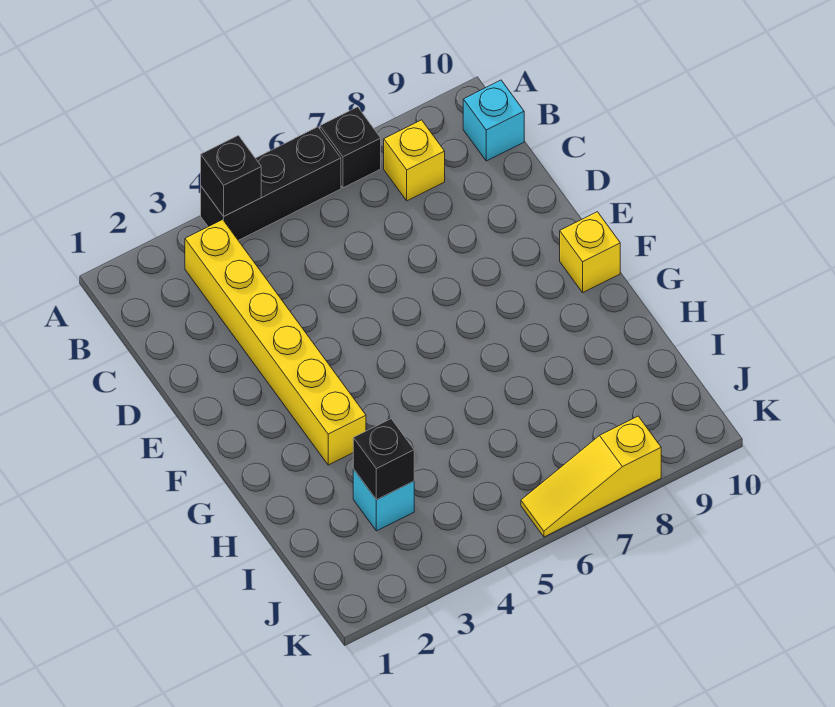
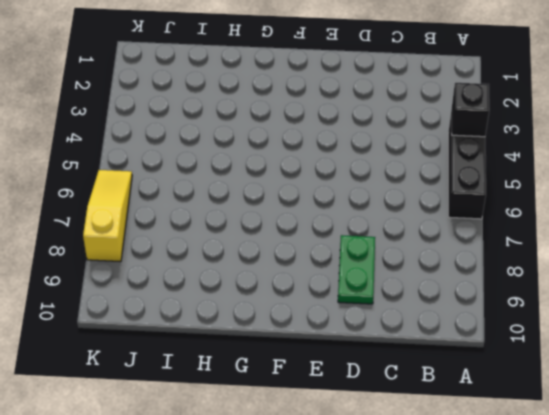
green 1x2 plate [338,235,375,304] -> none
none -> black 1x1 brick [320,107,381,188]
none -> yellow 1x6 brick [185,220,366,465]

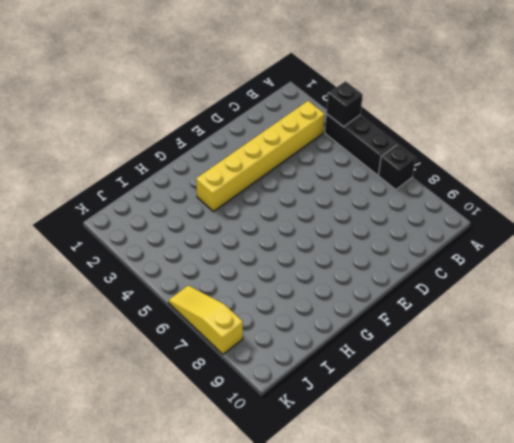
none -> yellow 1x1 brick [384,120,445,201]
none -> cyan 1x1 brick [463,80,524,161]

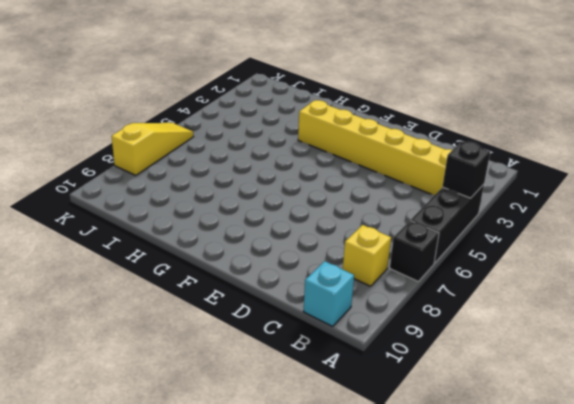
none -> yellow 1x1 brick [560,212,620,292]
none -> cyan 1x1 brick [353,469,414,531]

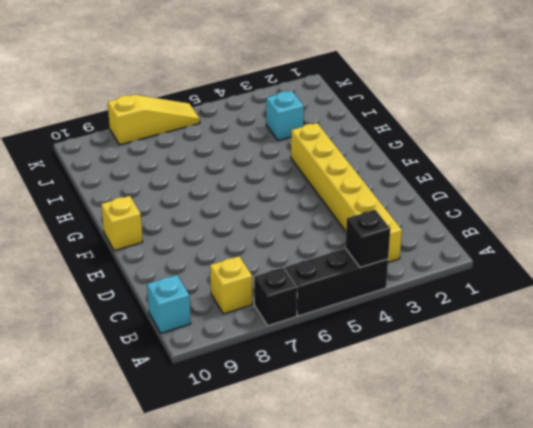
none -> black 1x1 brick [353,419,414,500]

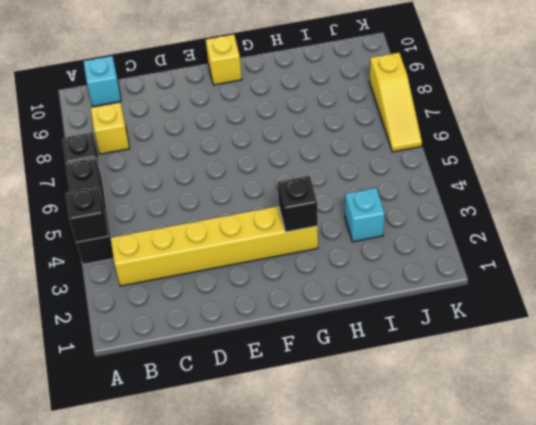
black 1x1 brick [278,176,318,232] -> black 1x1 brick moved to [353,419,414,500]

